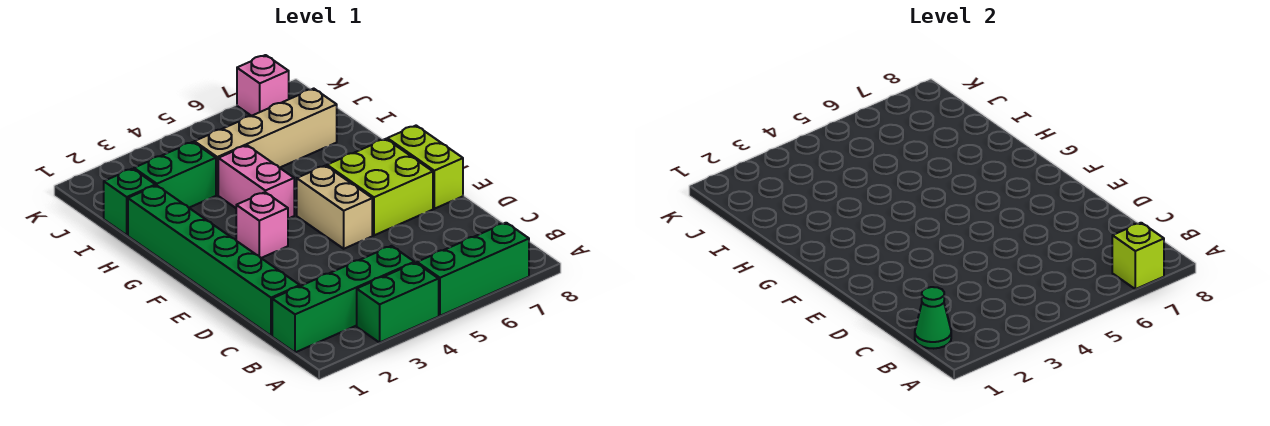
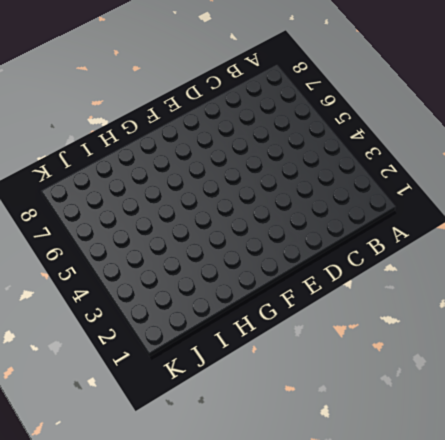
none -> green 1x2 brick [357,263,439,342]
none -> green 1x3 brick [417,223,529,316]
none -> green 1x4 brick [272,246,414,352]

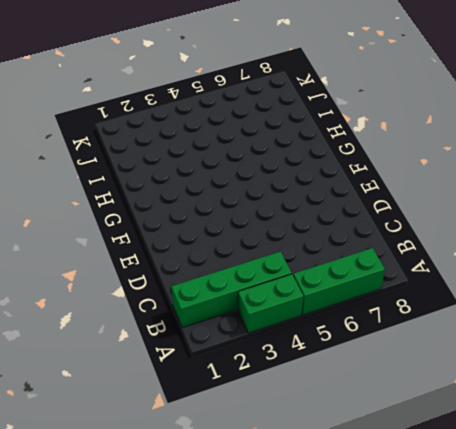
none -> green 1x6 brick [128,185,300,336]
none -> tan 1x2 brick [297,166,372,249]
none -> lime 2x2 brick [327,139,433,235]

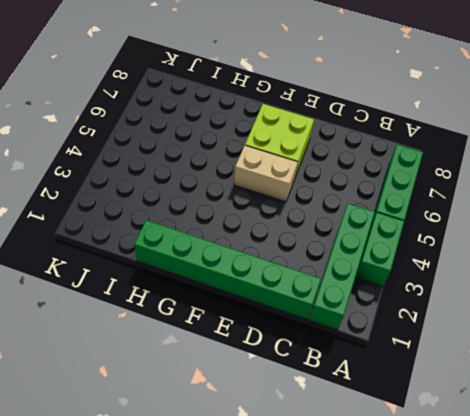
none -> lime 1x2 brick [387,126,463,209]
none -> pink 1x1 brick [236,192,288,258]
none -> pink 1x2 brick [218,145,294,219]

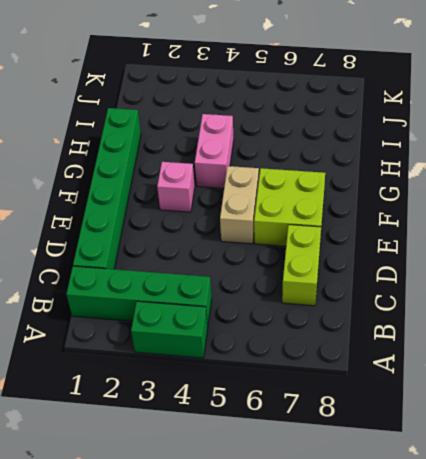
lime 1x2 brick [282,225,321,306] -> lime 1x2 brick moved to [387,126,463,209]
none -> green 1x3 brick [417,223,529,316]
none -> green 1x1 brick [104,169,155,235]
none -> green 1x2 brick [134,142,216,208]

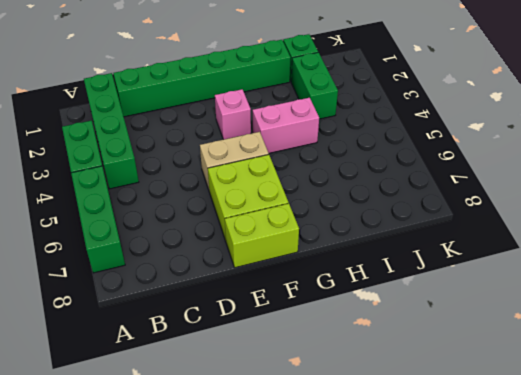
none -> tan 1x4 brick [194,89,337,195]
none -> pink 1x1 brick [237,55,289,116]
none -> lime 1x1 brick [1112,223,1164,289]

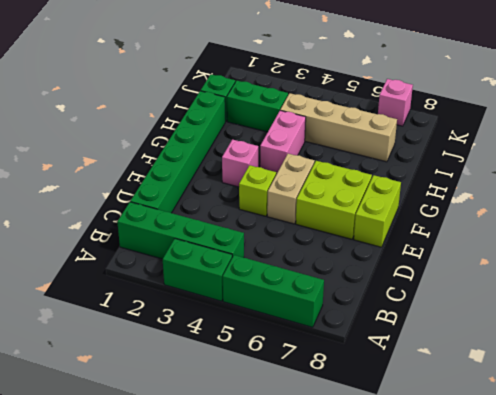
lime 1x1 brick [239,165,276,216] -> lime 1x1 brick moved to [1112,223,1164,289]
none -> green 1x1 cone [915,287,951,349]

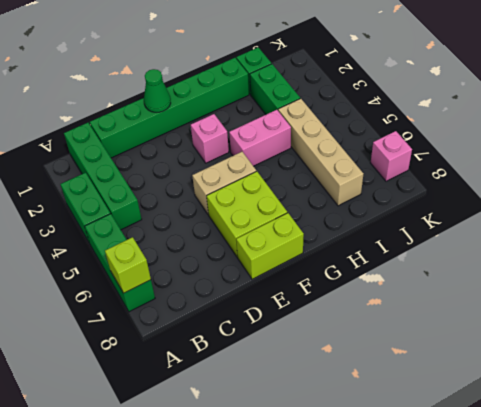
green 1x1 cone [144,69,171,112] -> green 1x1 cone moved to [915,287,951,349]

